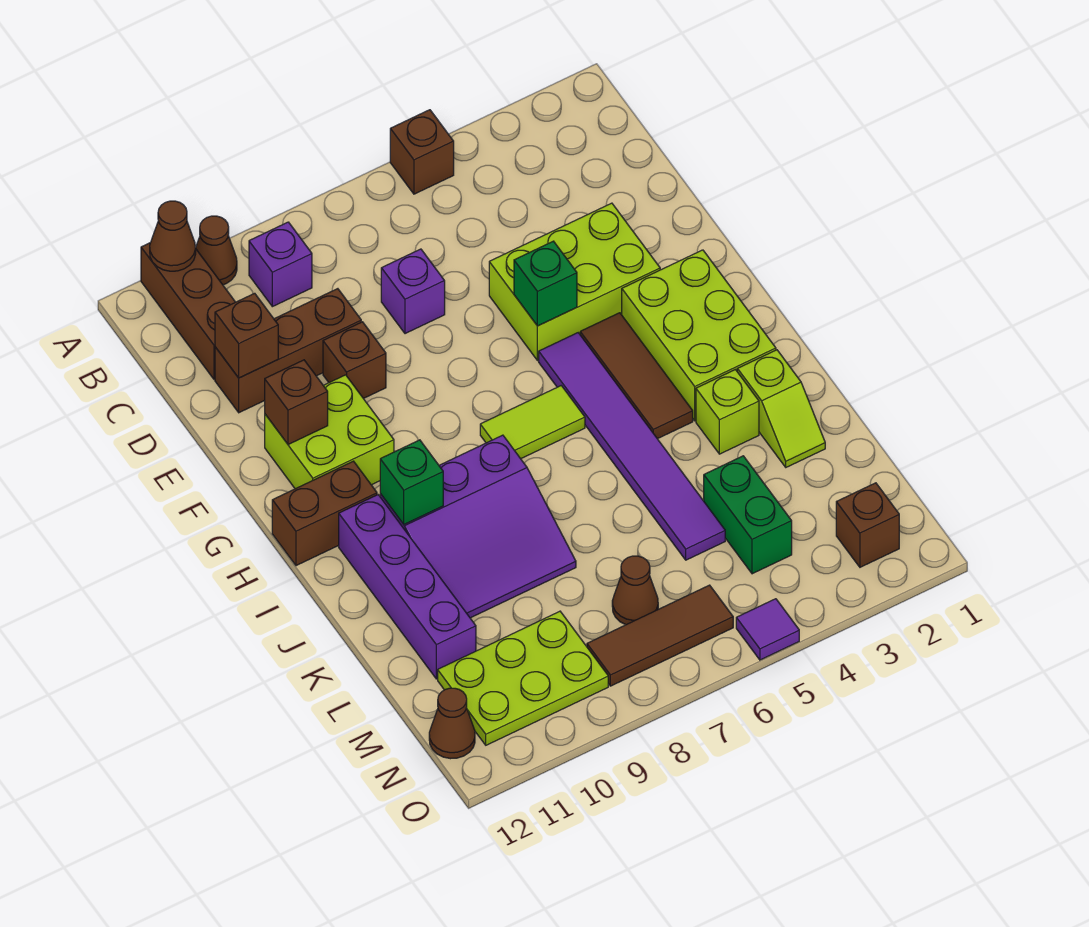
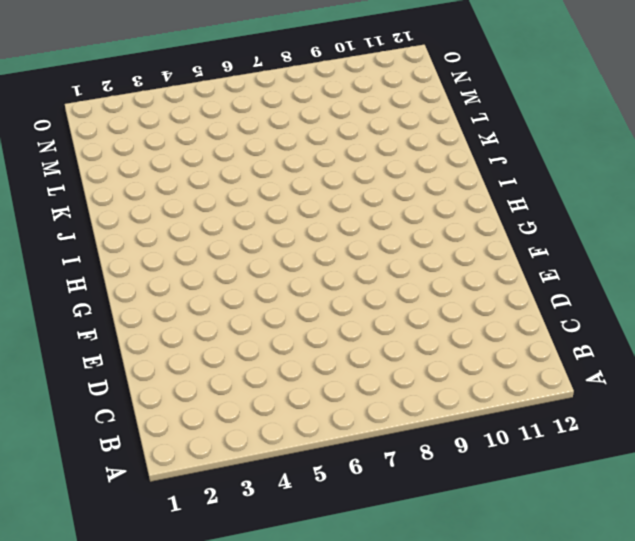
none -> brown 1x1 brick [390,110,454,194]
none -> brown 1x1 cone [196,216,237,285]
none -> brown 1x3 brick [141,243,235,379]
none -> purple 1x1 brick [249,222,312,307]

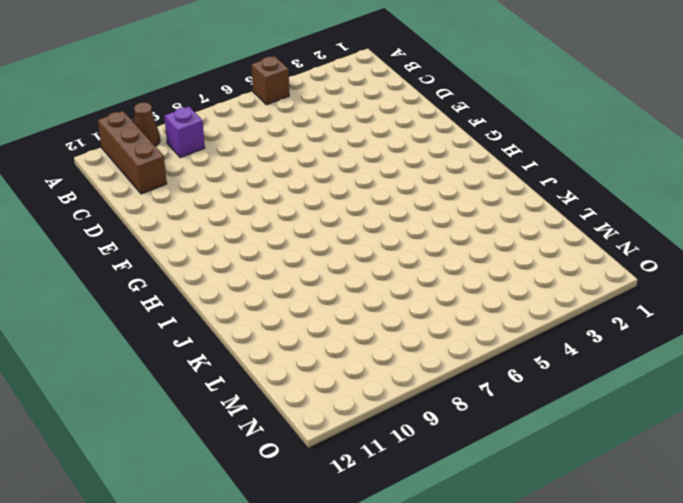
none -> purple 1x1 brick [381,249,445,334]
none -> brown 1x3 brick [215,289,361,413]
none -> lime 2x3 brick [489,203,660,361]
none -> brown 1x1 brick [323,322,386,399]

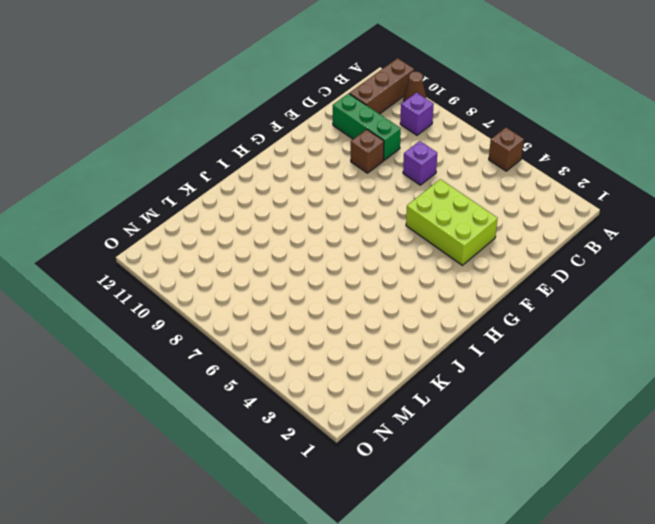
green 1x3 brick [333,93,401,160] -> brown 1x3 brick [215,289,361,413]
none -> lime 2x2 brick [265,375,394,489]
none -> lime 2x3 brick [622,250,776,421]
none -> brown 1x3 tile [580,313,693,439]
none -> purple 1x6 tile [539,333,725,560]

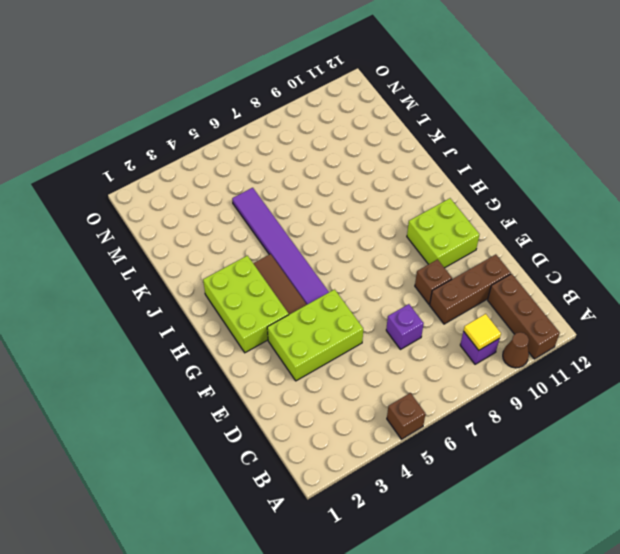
yellow 1x1 tile [464,314,501,350] -> none
none -> lime 1x2 tile [480,386,585,459]
none -> brown 1x2 brick [272,461,377,566]
none -> purple 3x3 slope [380,435,576,618]
none -> purple 1x4 brick [339,495,476,679]

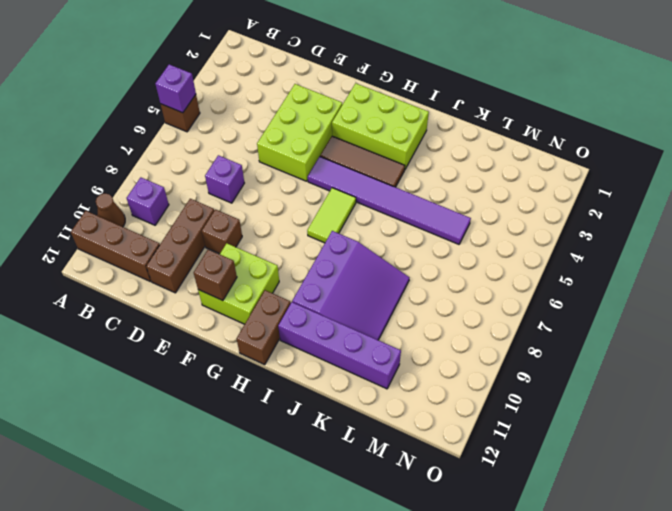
purple 1x1 brick [155,65,196,113] -> none
none -> lime 1x2 slope [737,350,825,467]
none -> lime 1x1 brick [696,370,759,454]
none -> green 1x2 brick [704,456,792,574]
none -> brown 1x1 cone [612,556,658,625]

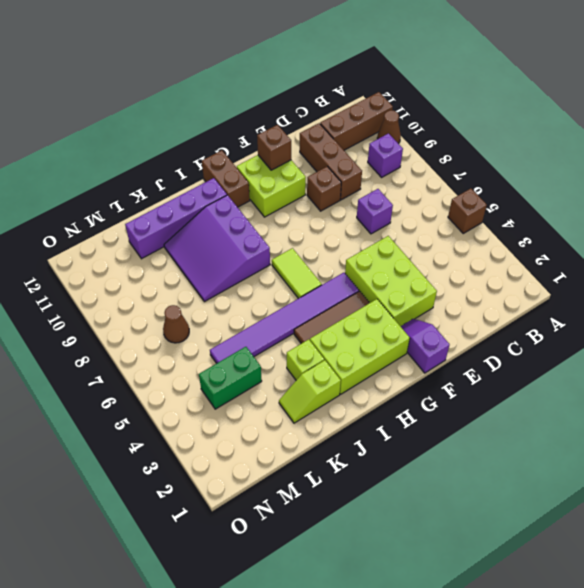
purple 1x2 slope [401,319,449,373] -> none
none -> lime 2x3 plate [438,611,608,745]
none -> brown 1x1 brick [836,483,899,567]
none -> brown 1x3 tile [587,585,733,686]
none -> brown 1x1 cone [429,688,475,759]

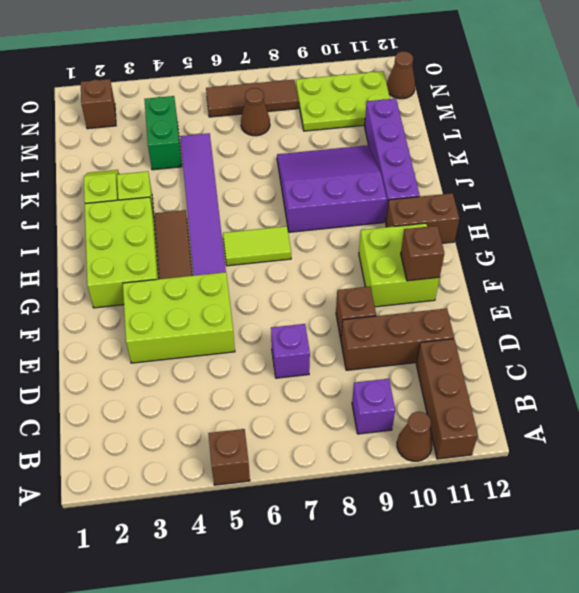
none -> purple 1x1 tile [736,599,799,660]
none -> brown 1x1 cone [150,201,196,271]
none -> brown 1x1 brick [215,293,278,378]
none -> green 1x1 brick [514,241,577,326]

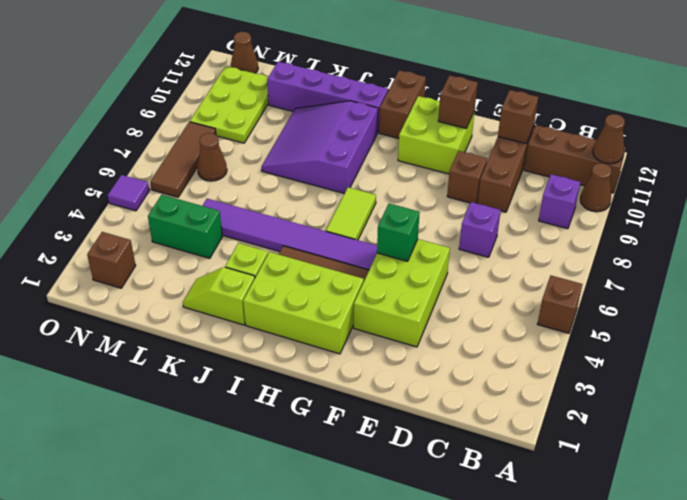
none -> green 1x1 brick [380,440,443,524]

